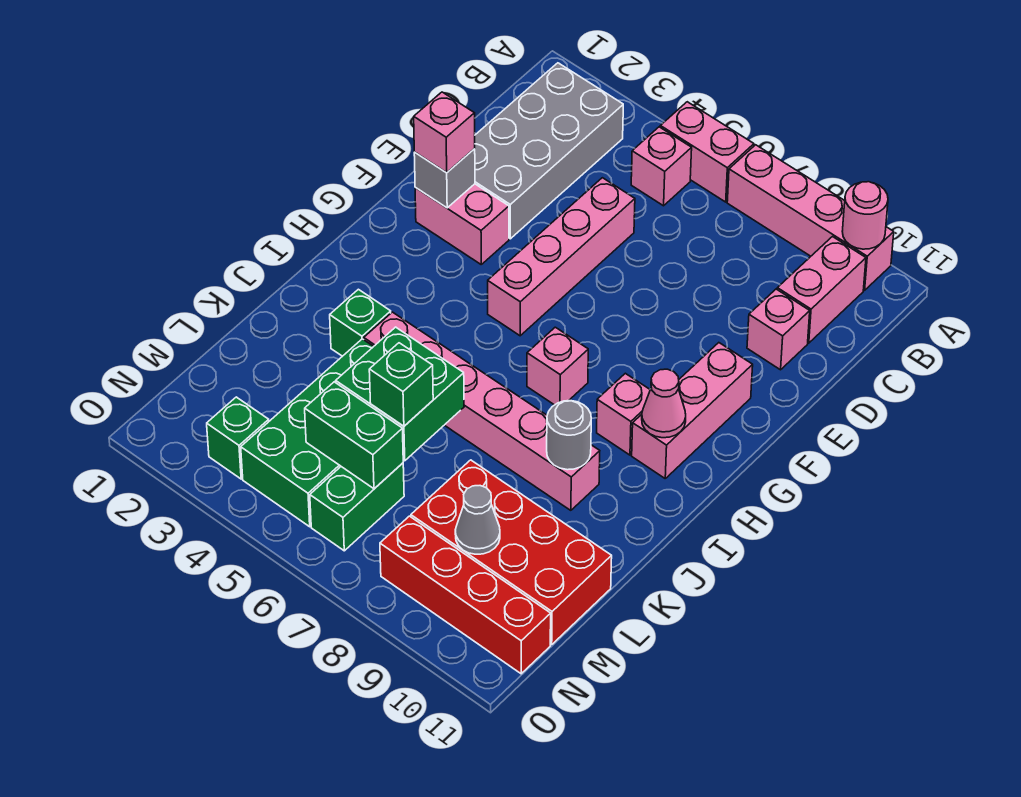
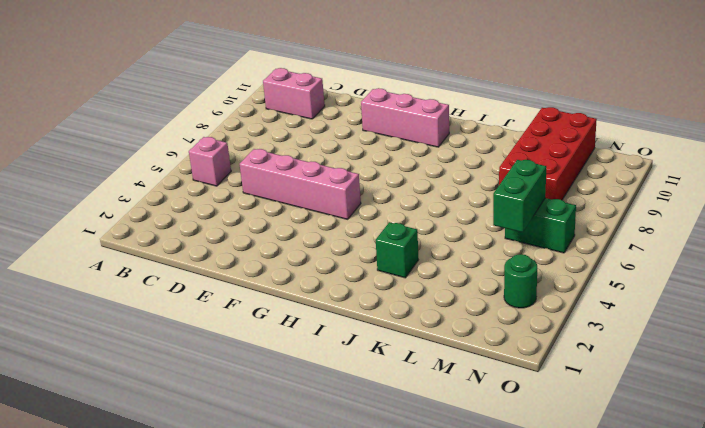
green 1x1 round brick [504,254,537,308] -> green 1x1 brick [207,397,269,479]
none -> pink 1x2 brick [660,102,754,202]
none -> pink 1x4 brick [727,145,894,290]
none -> grey 2x4 brick [475,63,623,239]

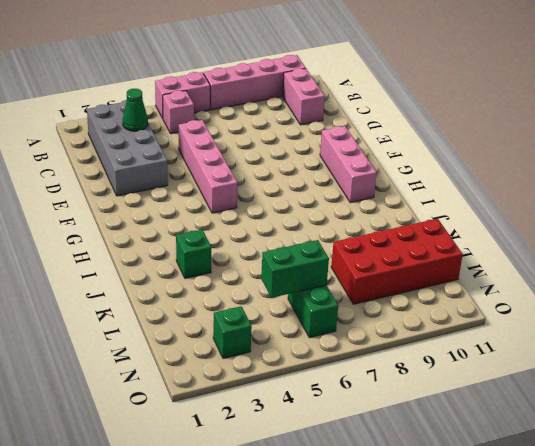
green 1x1 cone [123,89,148,131] -> none
none -> pink 1x1 brick [747,289,810,370]
none -> pink 1x2 brick [415,184,509,264]
none -> pink 1x1 brick [527,327,588,405]

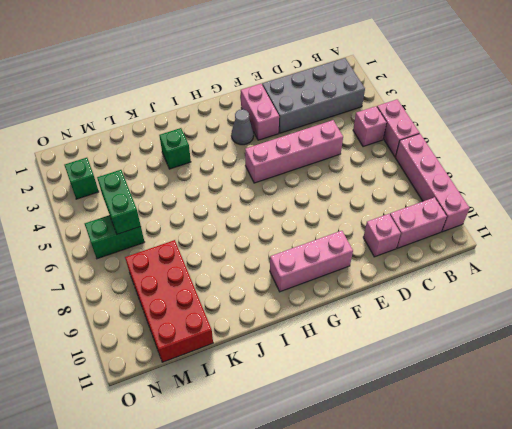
grey 1x1 cone [231,109,254,145] -> grey 1x1 cone moved to [455,486,500,554]
none -> pink 1x1 brick [527,327,588,405]
none -> pink 1x1 brick [597,373,650,455]
none -> pink 1x6 brick [364,312,600,510]

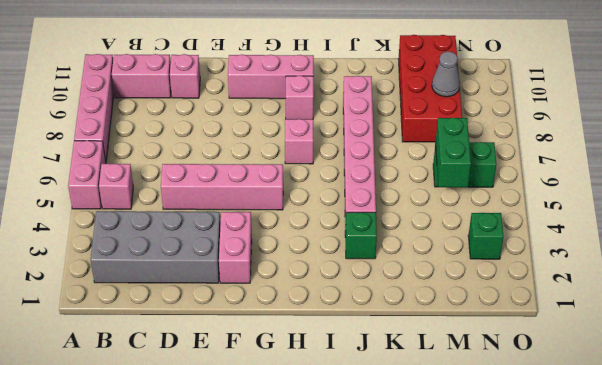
none -> green 2x4 brick [241,339,374,527]
none -> red 1x4 brick [380,516,551,674]
none -> pink 1x1 round brick [842,182,888,249]

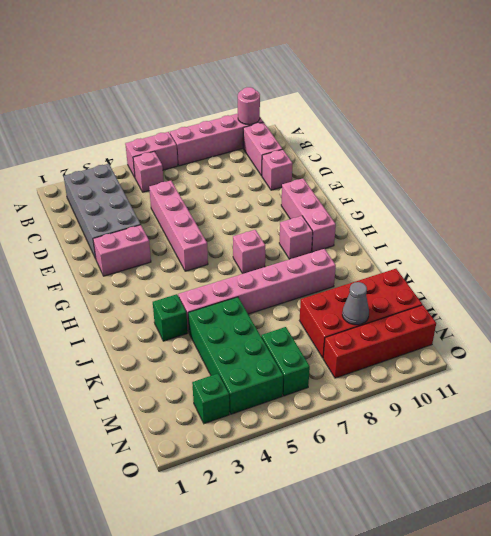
none -> grey 1x1 brick [414,149,475,208]
none -> pink 1x1 cone [642,369,686,438]
none -> grey 1x1 round brick [547,401,591,470]

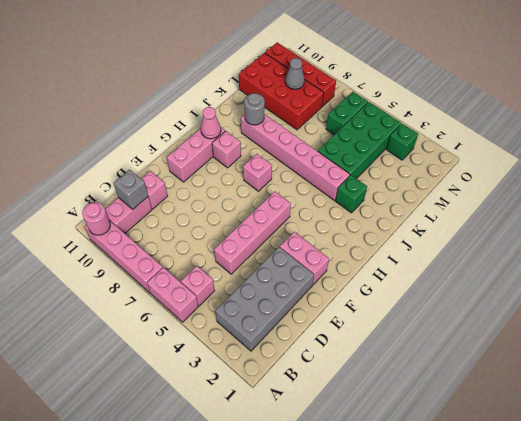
grey 1x1 brick [114,170,148,209] -> grey 1x1 brick moved to [414,149,475,208]
none -> green 2x2 brick [336,327,464,461]
none -> green 1x2 brick [305,382,403,489]
none -> pink 1x1 brick [414,92,475,173]

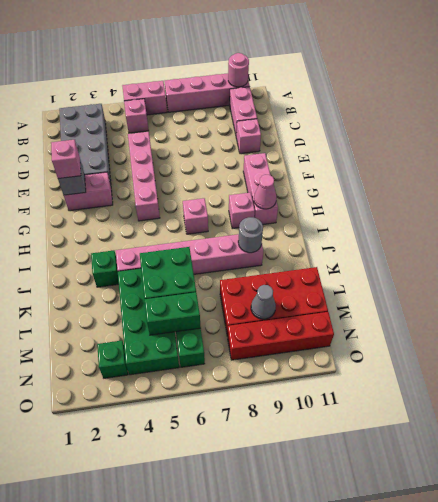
none -> green 1x1 brick [369,343,433,426]

